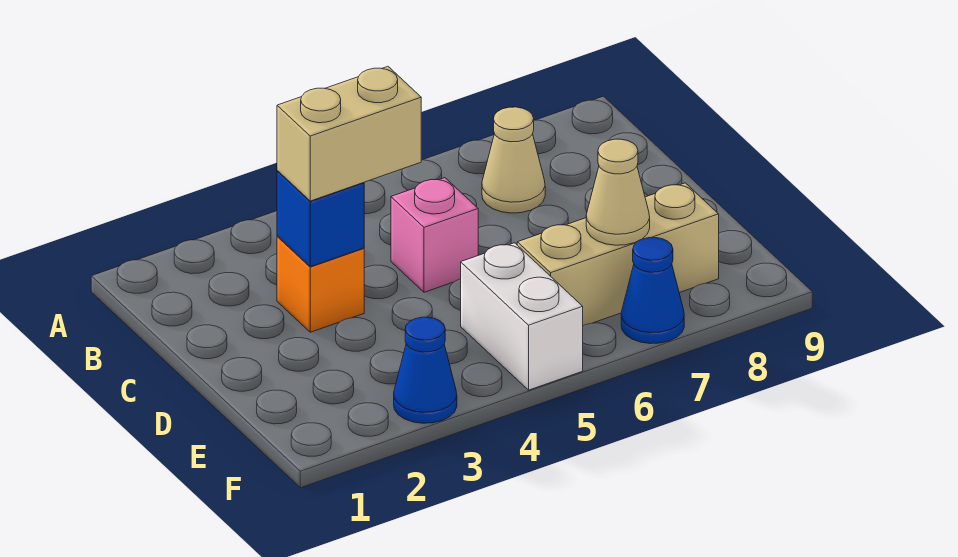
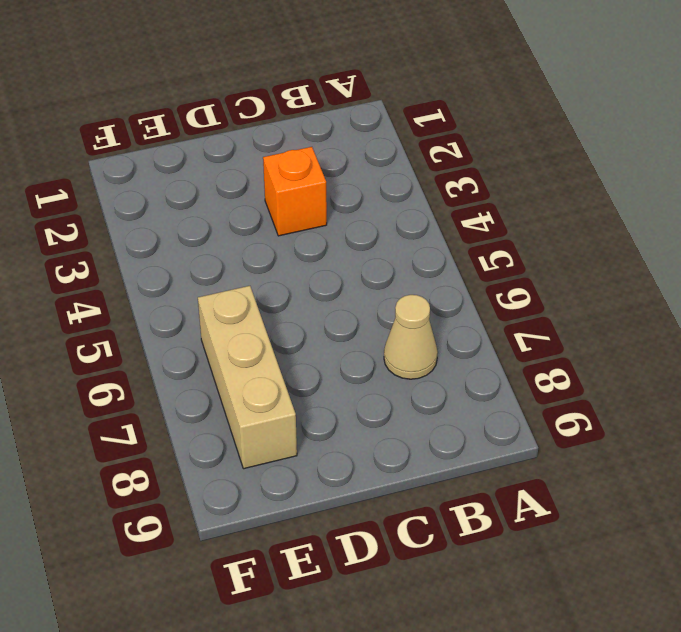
none -> pink 1x1 brick [391,178,478,292]
none -> white 1x2 brick [461,243,583,390]

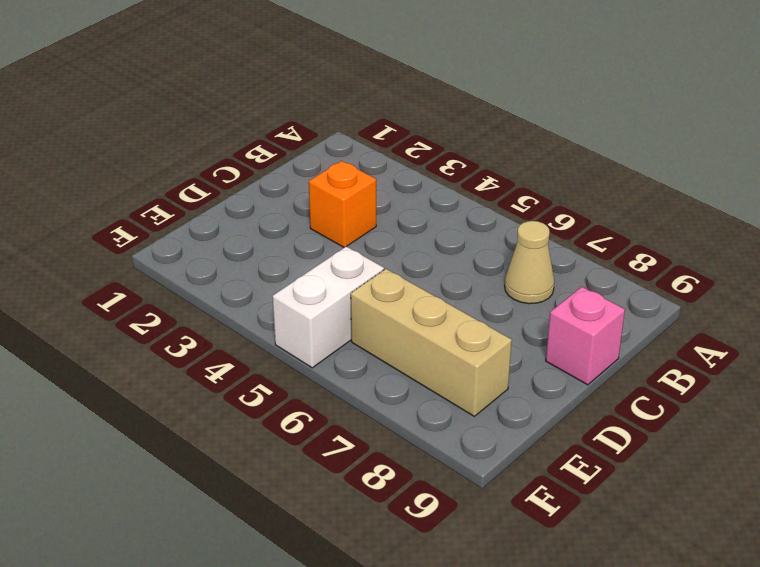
pink 1x1 brick [546,287,625,385] -> pink 1x1 brick moved to [391,178,478,292]
none -> blue 1x1 cone [394,317,457,423]
none -> blue 1x1 cone [621,238,684,344]

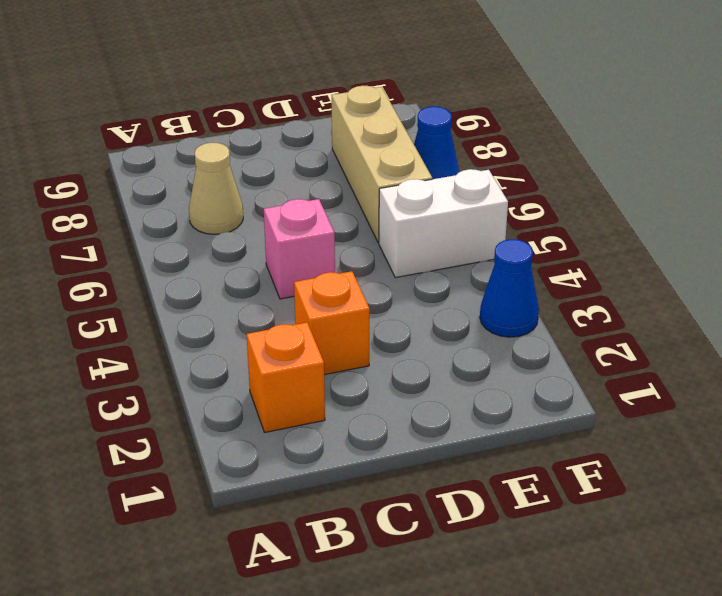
orange 1x1 brick [247,322,325,432] -> none
none -> blue 1x1 brick [277,171,364,267]
none -> tan 1x1 cone [586,139,650,245]

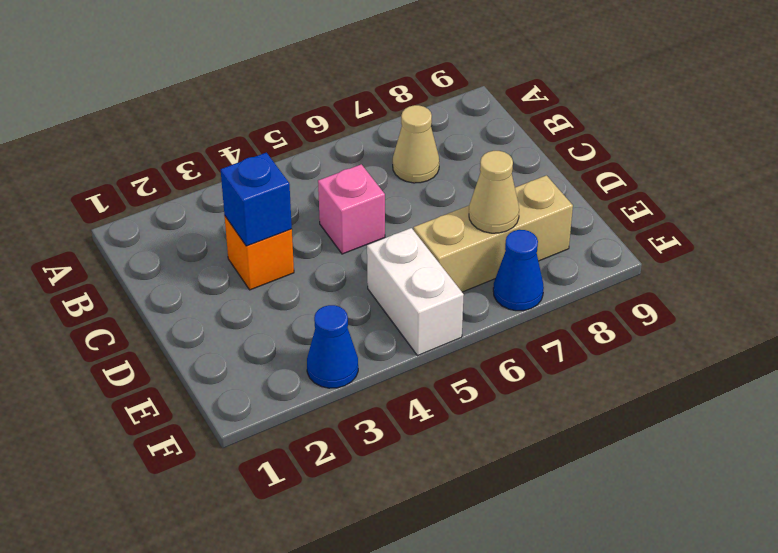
none -> tan 1x2 brick [277,66,421,201]

